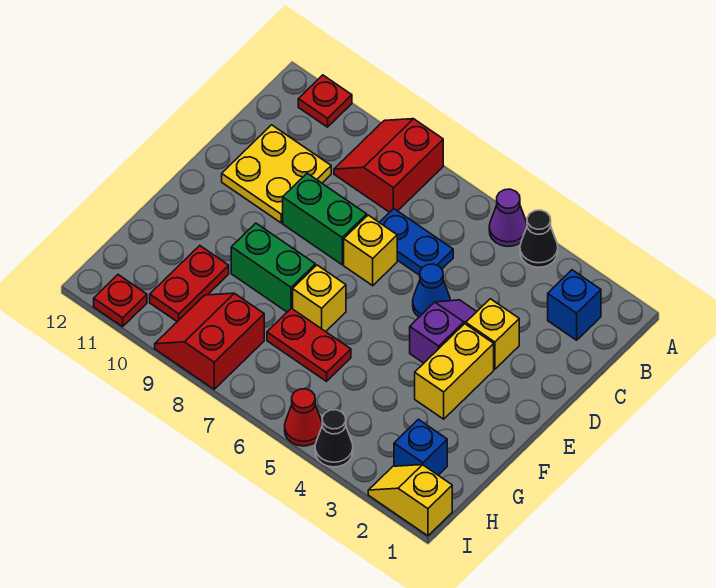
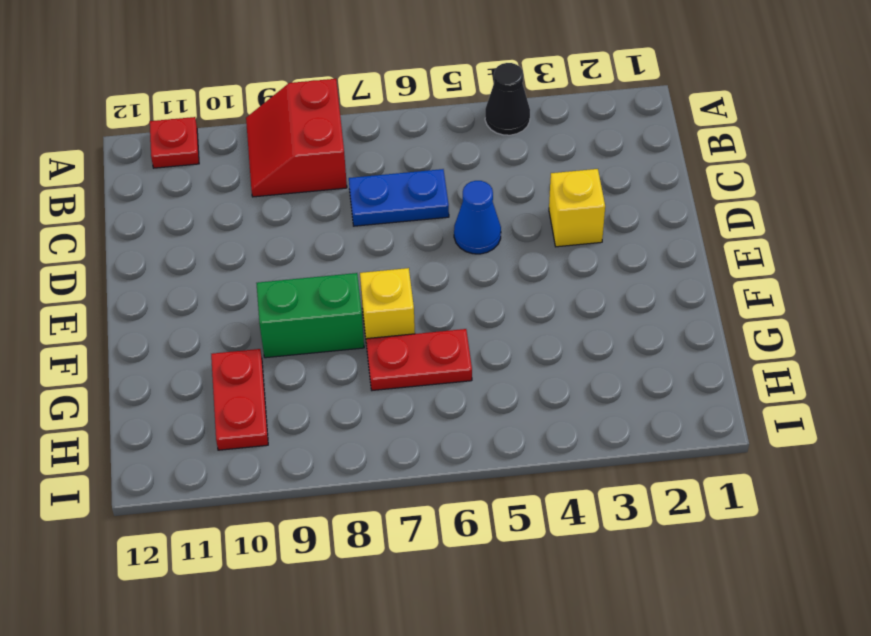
none -> purple 1x1 cone [489,189,527,246]
none -> blue 1x1 brick [548,270,601,340]
none -> yellow 2x2 plate [222,125,331,223]

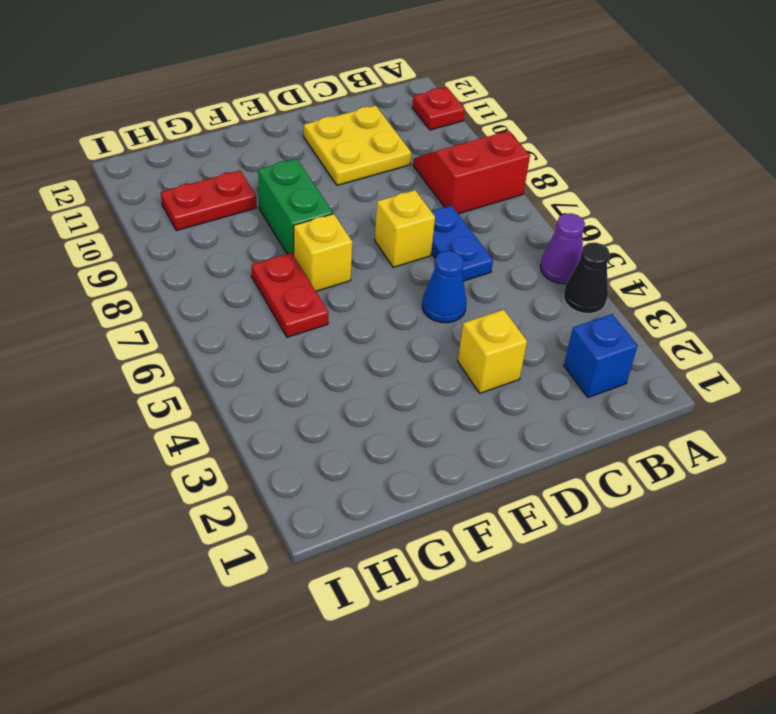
none -> purple 1x2 slope [410,300,477,363]
none -> green 1x2 brick [283,173,367,265]
none -> yellow 1x2 brick [415,324,494,419]

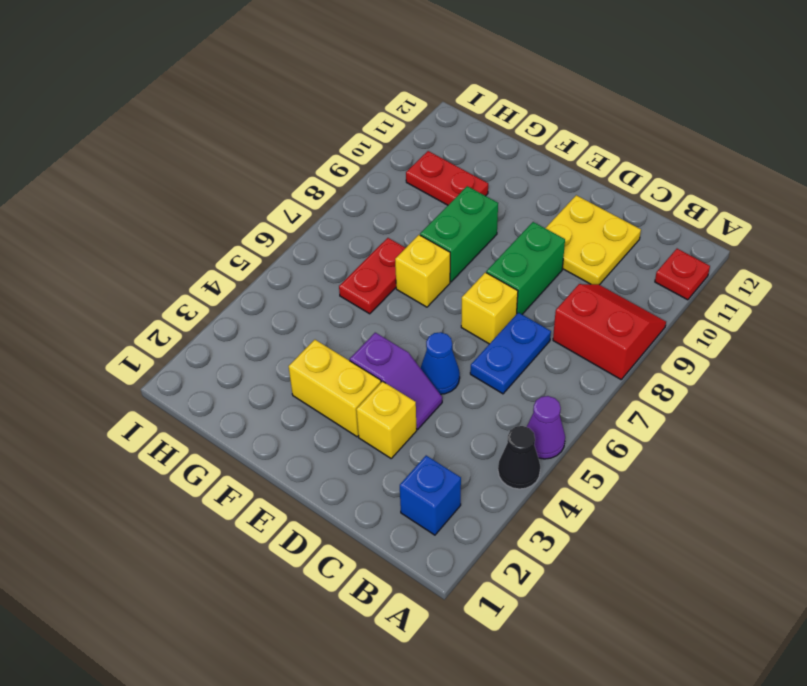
none -> blue 1x1 brick [394,419,447,475]
none -> red 2x2 slope [155,293,264,389]
none -> yellow 1x2 slope [368,465,452,536]

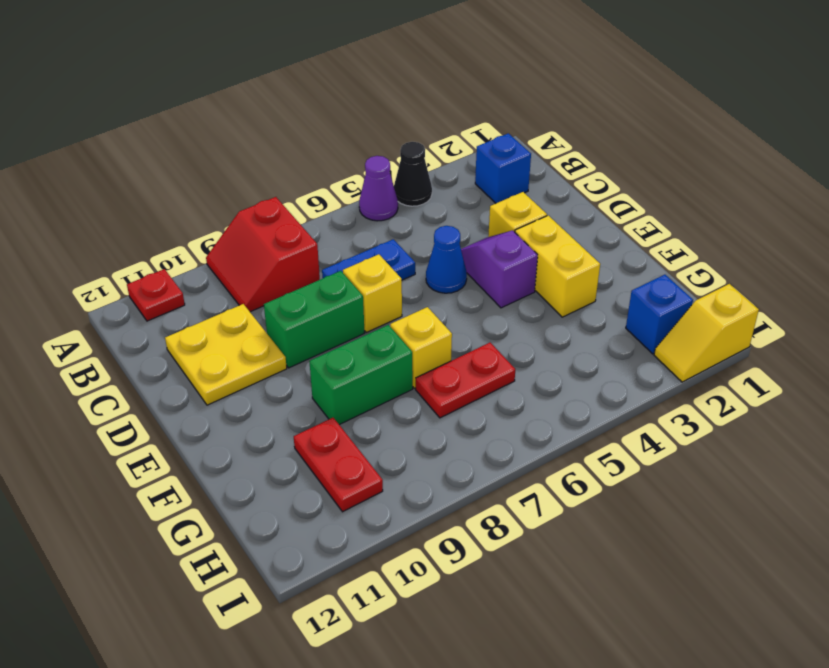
none -> red 2x2 slope [155,293,264,389]
none -> black 1x1 cone [315,410,353,467]
none -> red 1x1 cone [285,389,322,446]

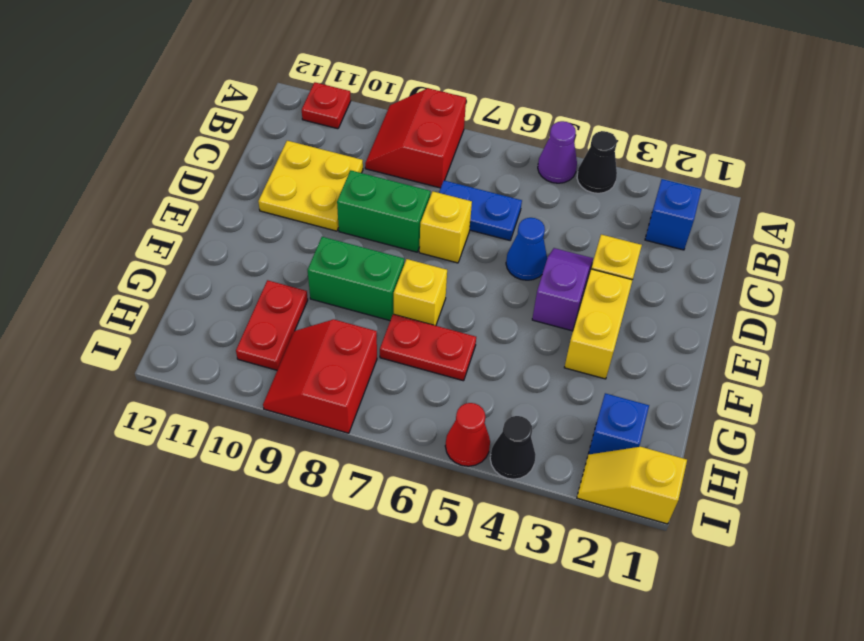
none -> red 1x1 plate [94,275,147,327]

